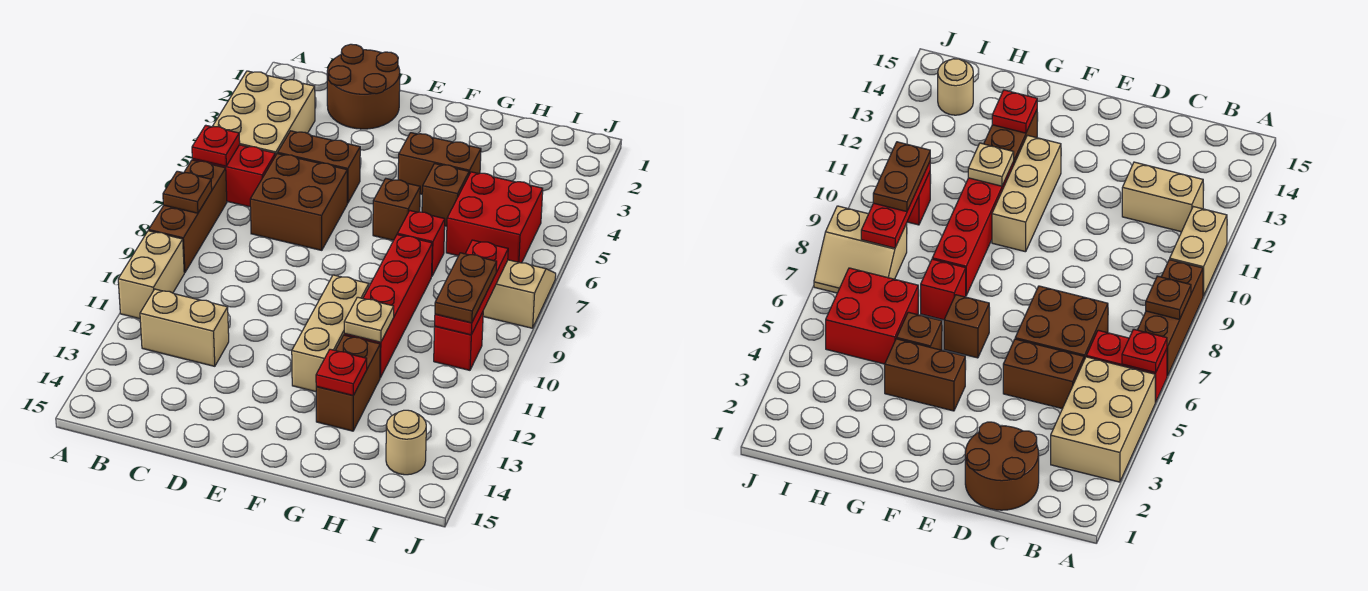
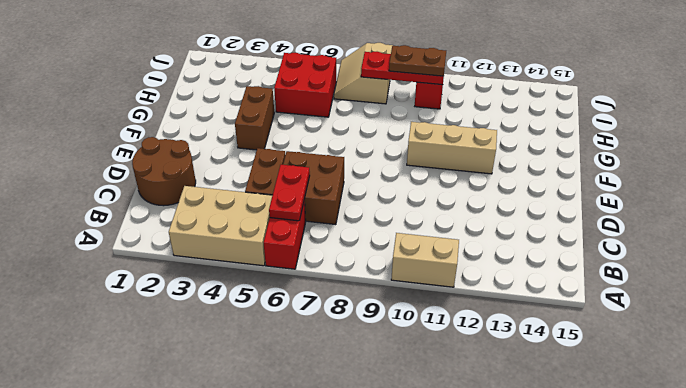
red 1x2 plate [269,165,310,221] -> none
none -> brown 1x3 brick [149,160,227,273]
none -> tan 1x2 brick [140,289,229,366]
none -> brown 1x1 brick [373,179,420,240]

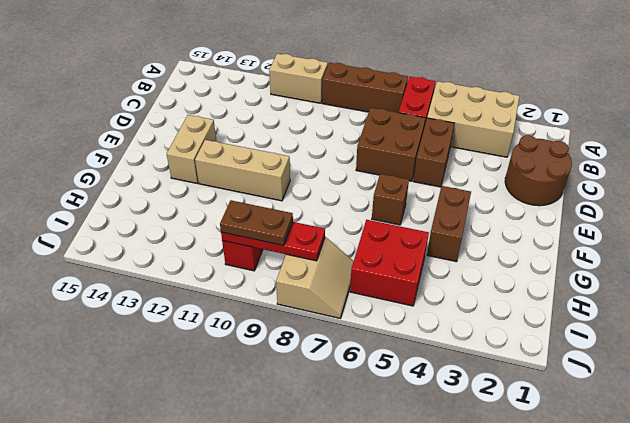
tan 1x2 brick [167,115,216,183] -> tan 1x2 brick moved to [140,289,229,366]
none -> brown 1x1 brick [422,164,469,226]
none -> red 1x1 brick [397,211,445,276]
none -> red 1x4 brick [344,235,432,378]

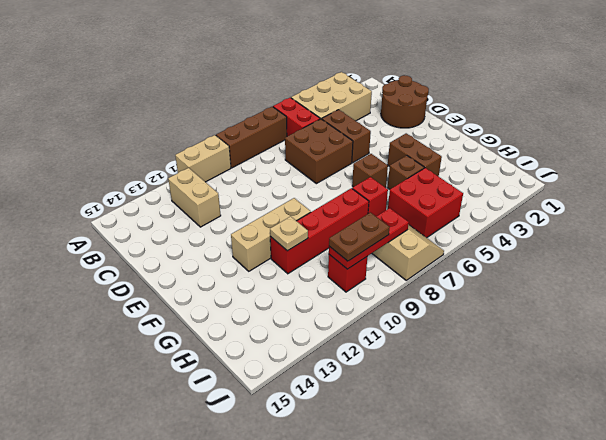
none -> brown 1x2 brick [316,335,380,431]
none -> tan 1x1 round brick [386,410,426,475]
none -> red 1x1 plate [192,125,240,166]

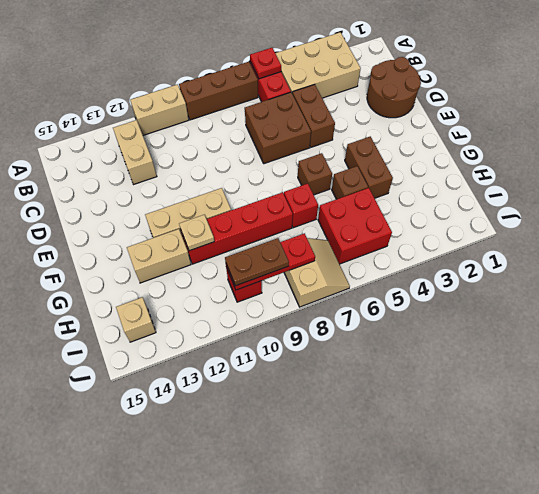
tan 1x2 brick [127,229,191,283] -> brown 1x2 brick [316,335,380,431]
tan 1x1 brick [116,297,156,342] -> tan 1x1 round brick [386,410,426,475]
none -> brown 1x1 plate [163,171,212,213]
none -> red 1x1 plate [316,349,367,395]

